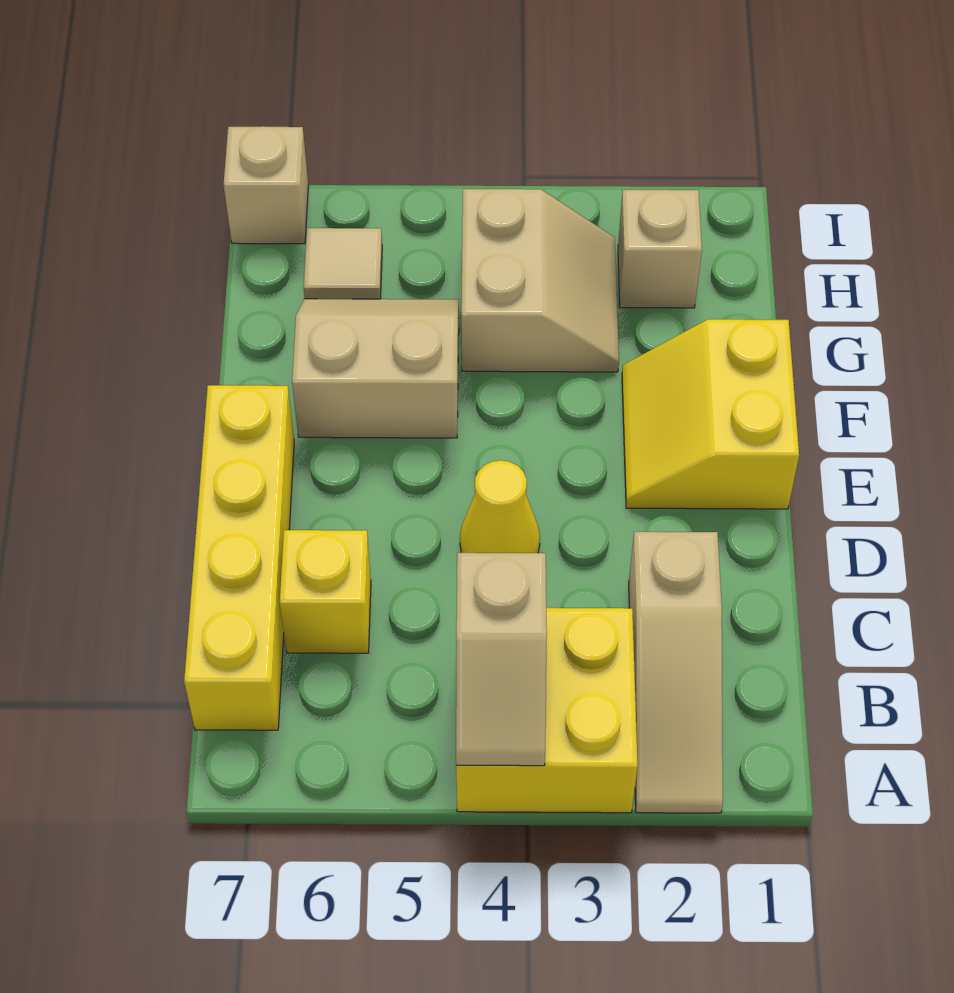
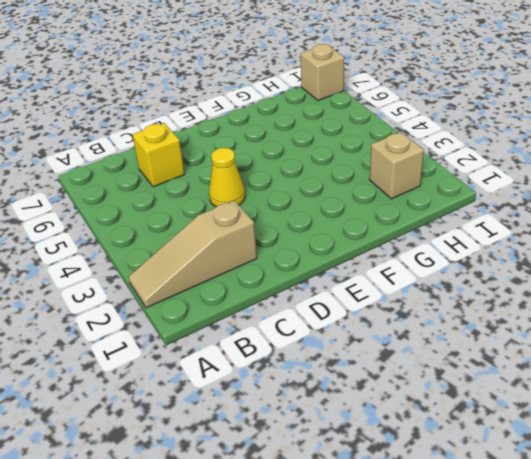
none -> yellow 2x2 brick [456,608,638,813]
none -> yellow 1x4 brick [184,385,294,730]
none -> yellow 2x2 slope [622,319,799,509]

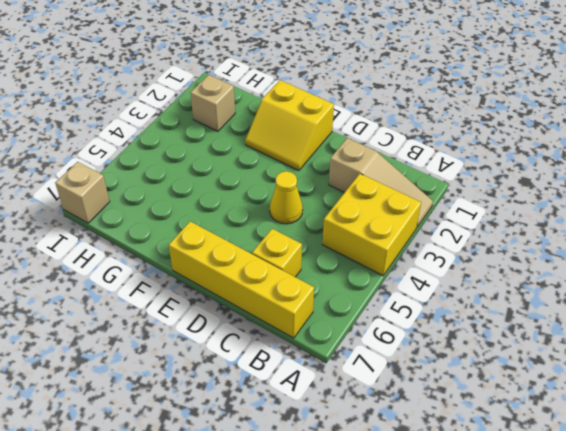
none -> tan 2x2 slope [292,299,459,438]
none -> tan 2x2 slope [461,189,619,372]
none -> tan 1x1 tile [304,228,382,299]

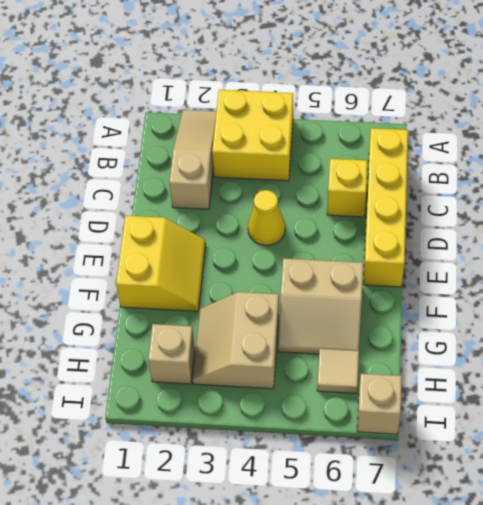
none -> tan 1x2 slope [456,553,547,766]

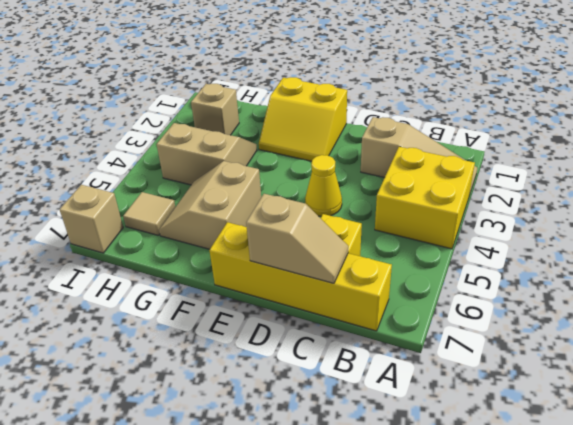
tan 1x2 slope [246,194,348,283] -> tan 1x2 slope moved to [456,553,547,766]

